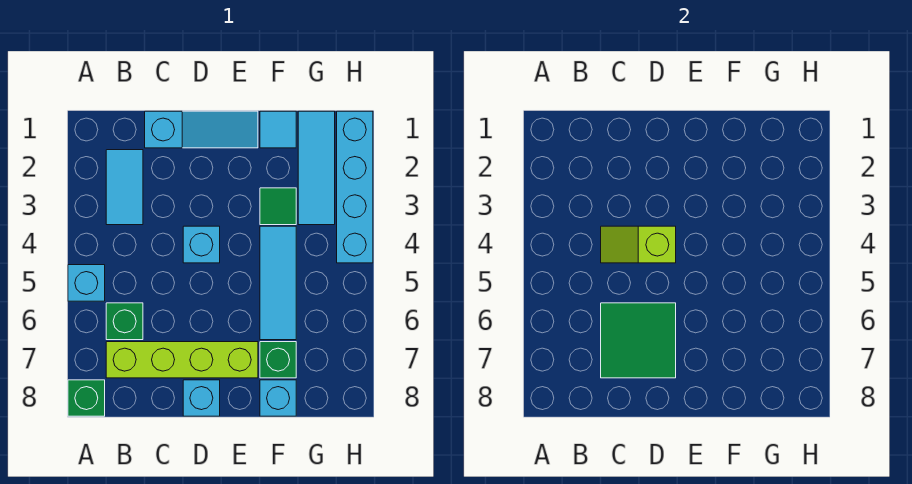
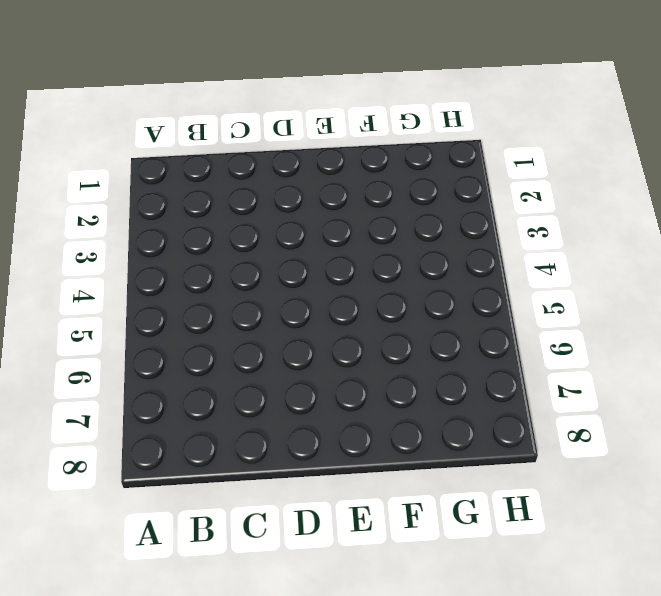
none -> cyan 1x1 brick [68,265,105,301]
none -> green 1x1 brick [68,380,105,416]
none -> cyan 1x2 tile [106,150,143,225]

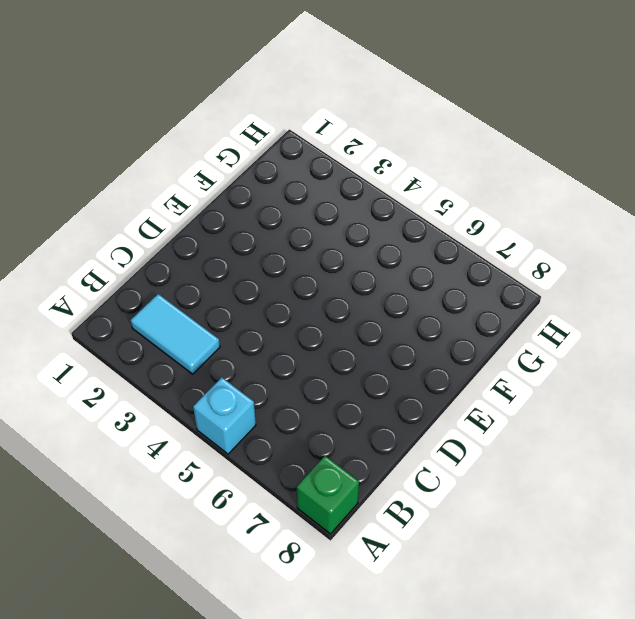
none -> green 1x1 brick [106,303,143,340]
none -> lime 1x4 brick [106,342,258,378]
none -> cyan 1x3 slope [145,111,258,148]

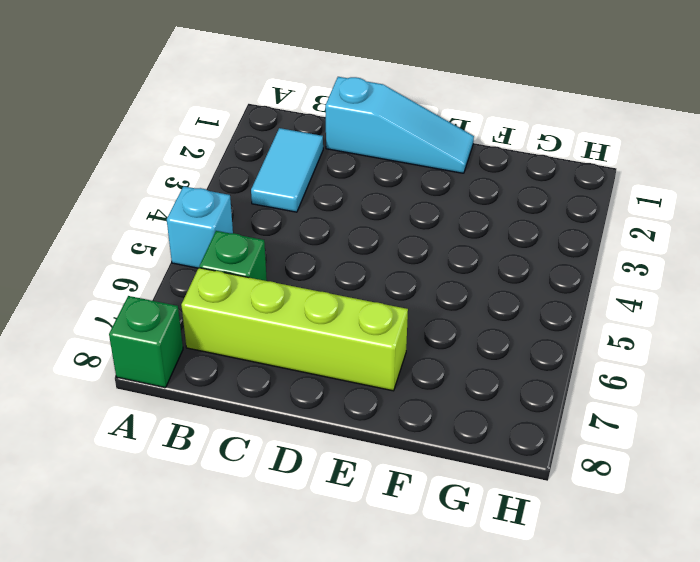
none -> cyan 1x1 brick [183,226,220,263]
none -> cyan 1x1 brick [183,380,220,416]
none -> cyan 1x1 tile [260,111,296,148]

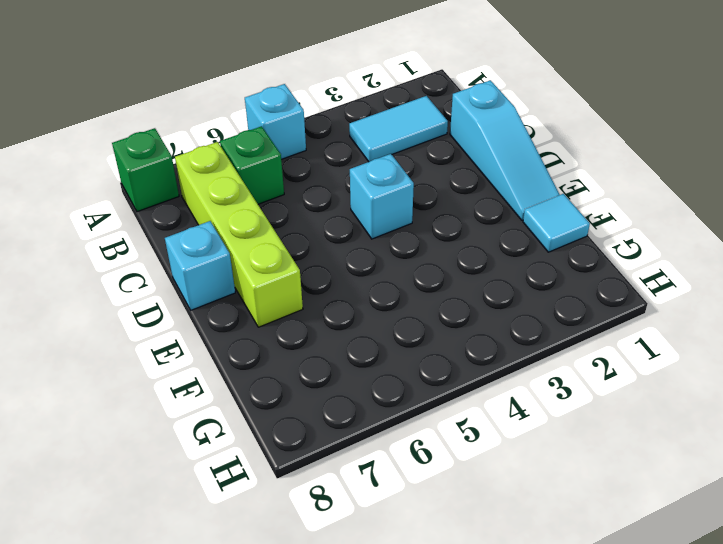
none -> green 1x1 tile [260,188,296,225]
none -> cyan 1x3 tile [260,226,296,340]
none -> green 1x1 brick [260,342,296,378]

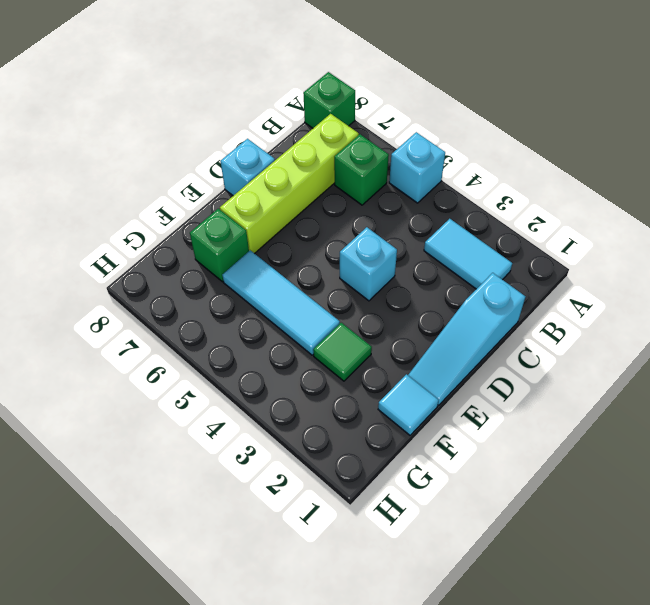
none -> cyan 1x1 brick [260,380,296,416]
none -> cyan 1x3 tile [298,111,335,225]
none -> cyan 1x4 brick [337,111,373,263]

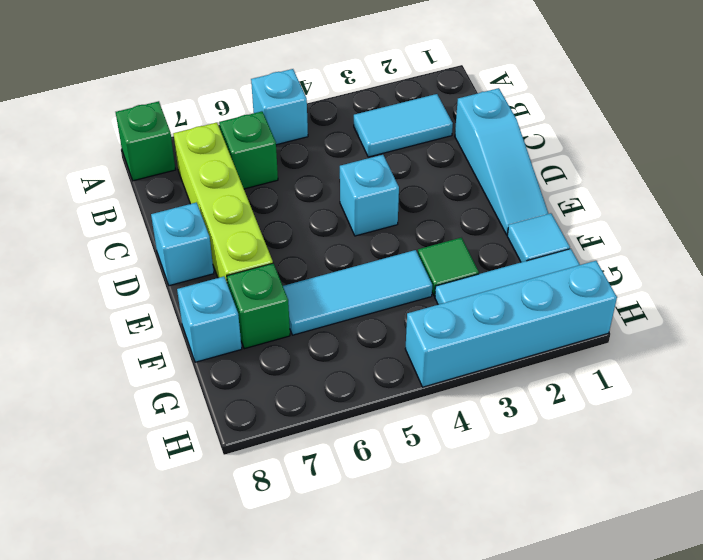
none -> lime 1x2 slope [601,226,676,263]
none -> green 2x2 tile [601,303,676,378]

